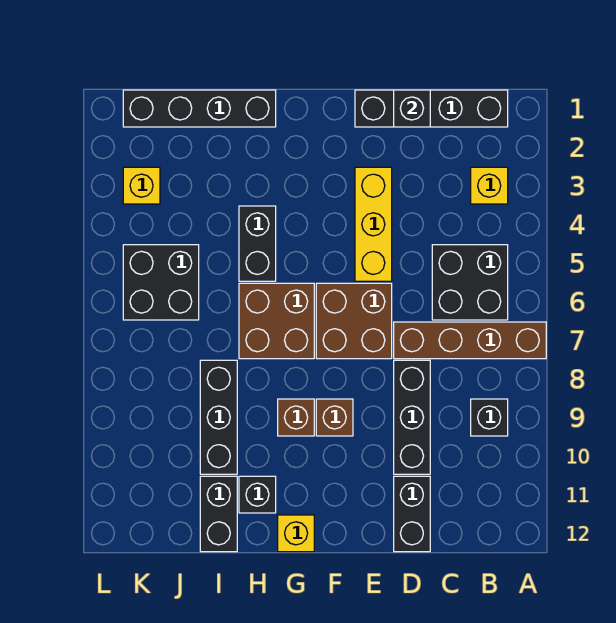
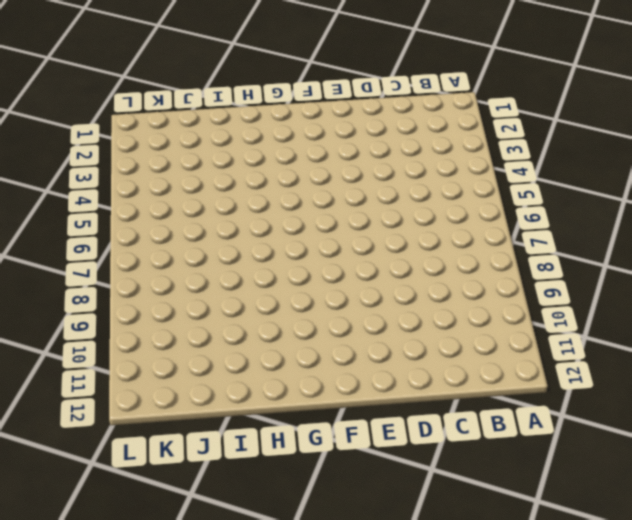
none -> brown 1x4 brick [394,322,546,359]
none -> black 1x4 brick [355,90,508,127]
none -> yellow 1x1 brick [471,167,508,204]

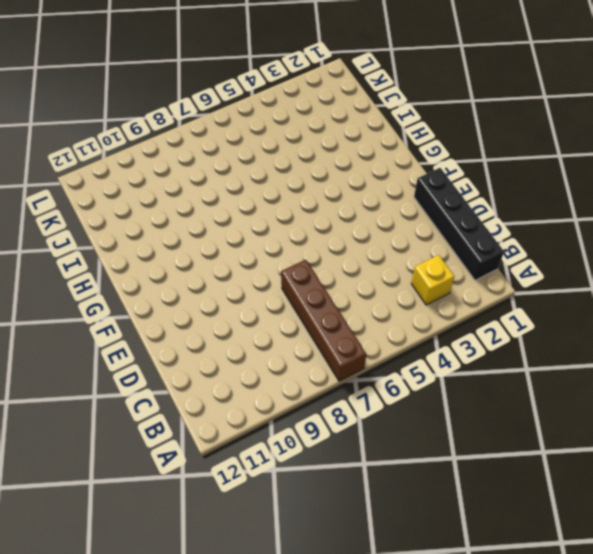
none -> black 2x2 brick [432,245,508,320]
none -> black 1x1 brick [471,399,508,436]
none -> black 1x3 brick [394,360,430,474]

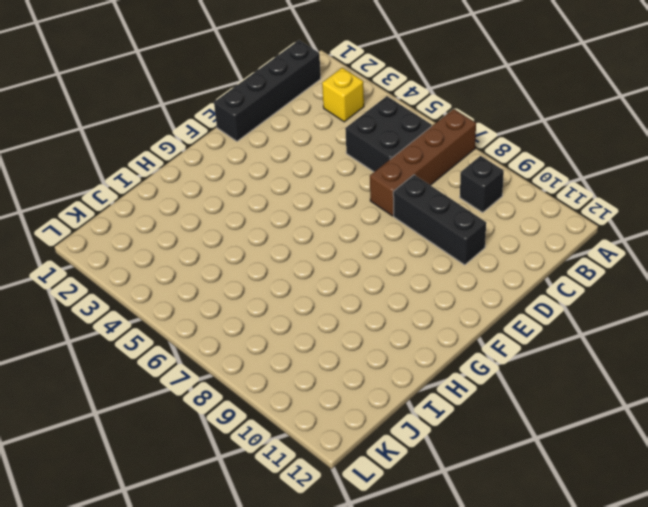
none -> black 1x2 brick [394,476,430,552]
none -> yellow 1x3 brick [355,167,392,281]
none -> brown 2x2 brick [316,283,392,359]

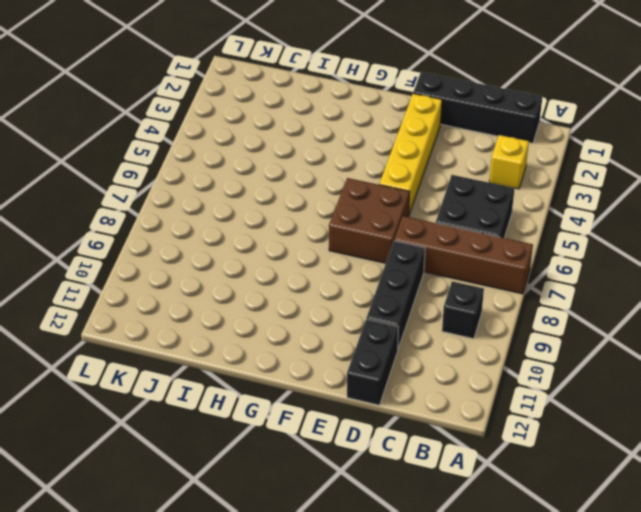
yellow 1x4 brick [379,94,442,214] -> yellow 1x3 brick [355,167,392,281]
none -> brown 1x1 brick [316,399,353,436]
none -> brown 2x2 brick [239,283,314,359]
none -> brown 1x1 brick [278,399,314,436]

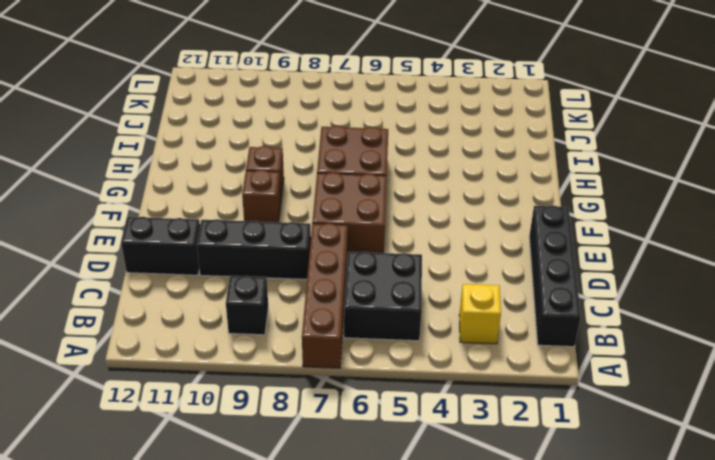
none -> yellow 1x3 brick [355,167,392,281]
none -> yellow 1x1 brick [278,515,314,552]
none -> black 1x4 brick [123,90,276,127]

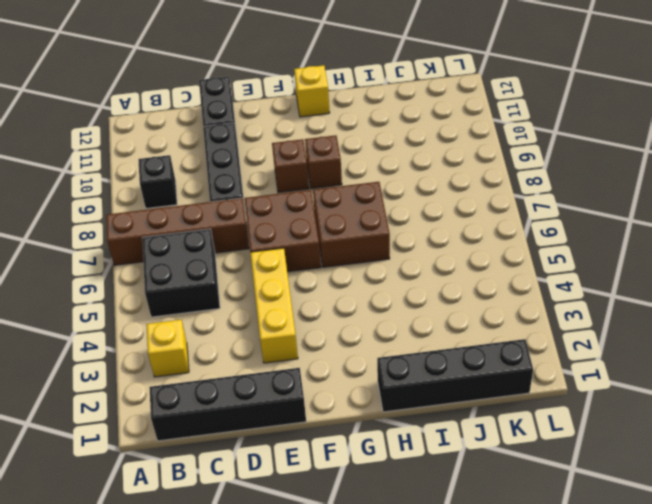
none -> black 1x2 brick [239,206,276,281]
none -> black 1x1 brick [239,476,276,513]
none -> black 1x3 brick [200,360,237,474]

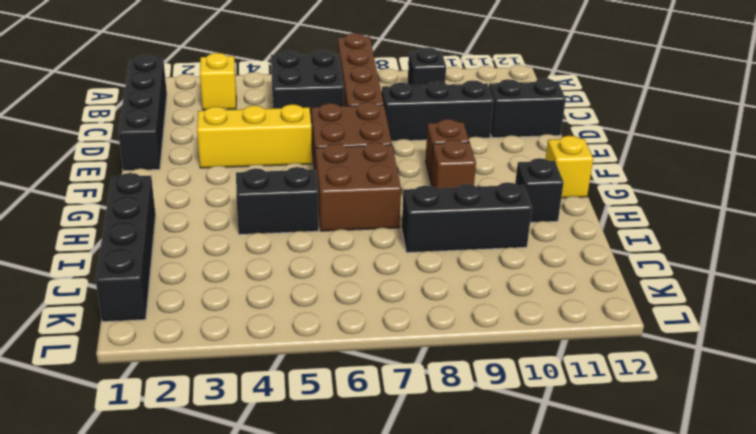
none -> black 1x2 brick [200,476,237,552]
none -> black 2x2 brick [123,245,199,320]
none -> yellow 1x1 brick [123,167,160,204]

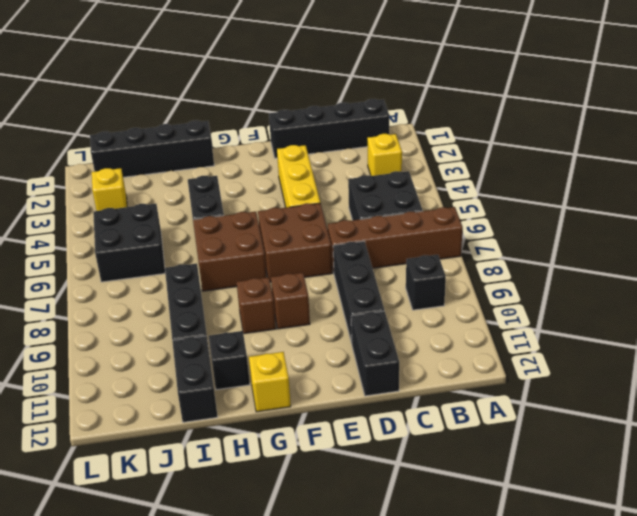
none -> black 1x1 brick [394,90,430,127]

